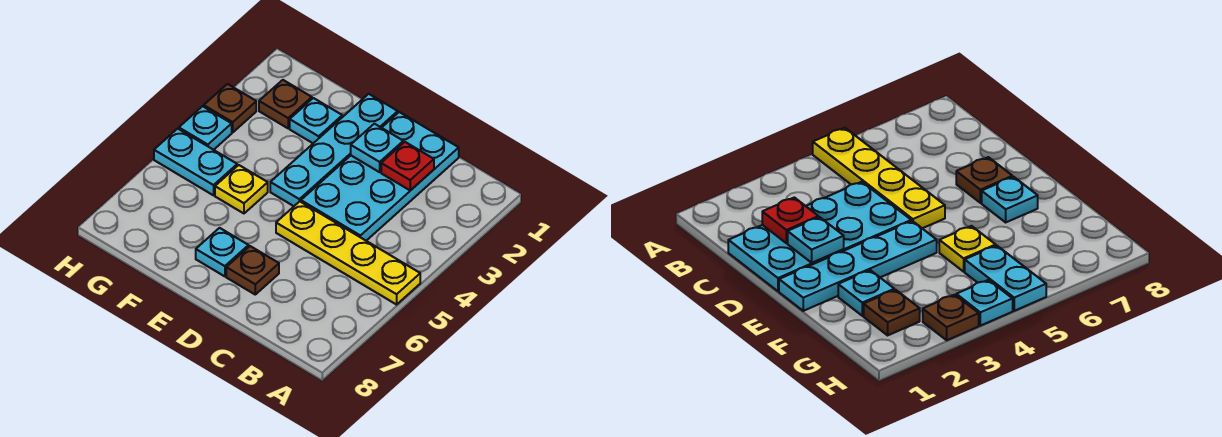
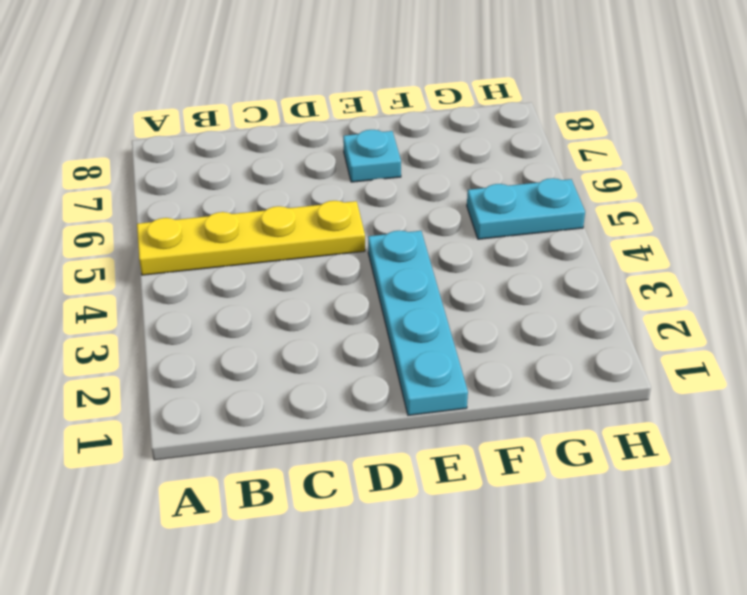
none -> cyan 2x4 plate [301,112,459,241]
none -> brown 1x1 plate [226,246,279,294]
none -> cyan 1x1 plate [290,98,342,143]

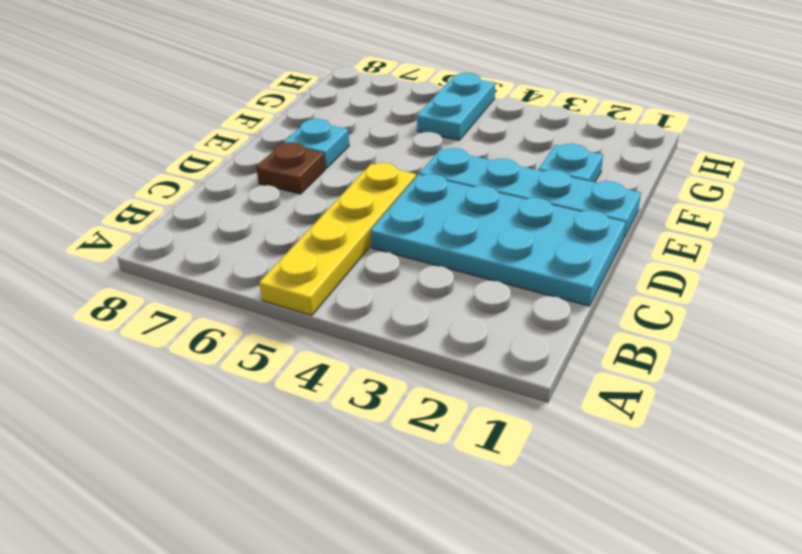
none -> yellow 1x1 plate [215,165,268,213]
none -> brown 1x1 plate [259,80,312,128]
none -> brown 1x1 plate [204,84,256,132]

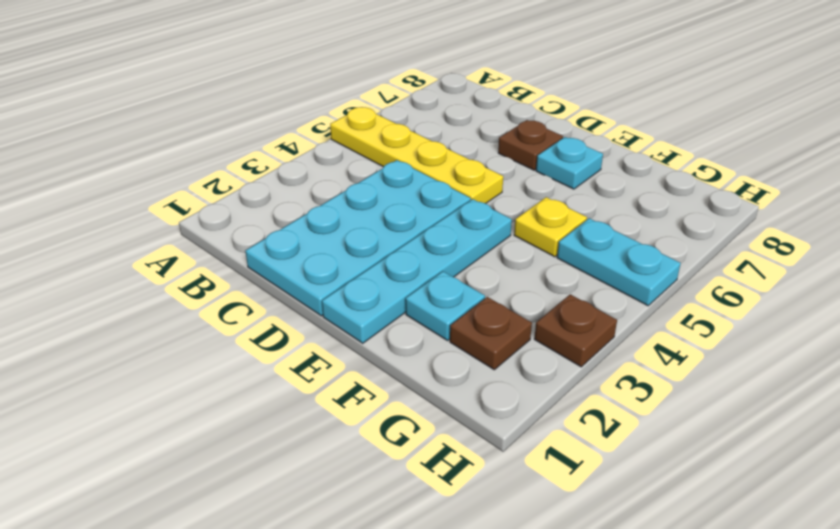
none -> cyan 1x1 plate [179,106,232,150]
none -> red 1x1 plate [381,142,434,190]
none -> cyan 1x1 plate [351,124,403,172]

